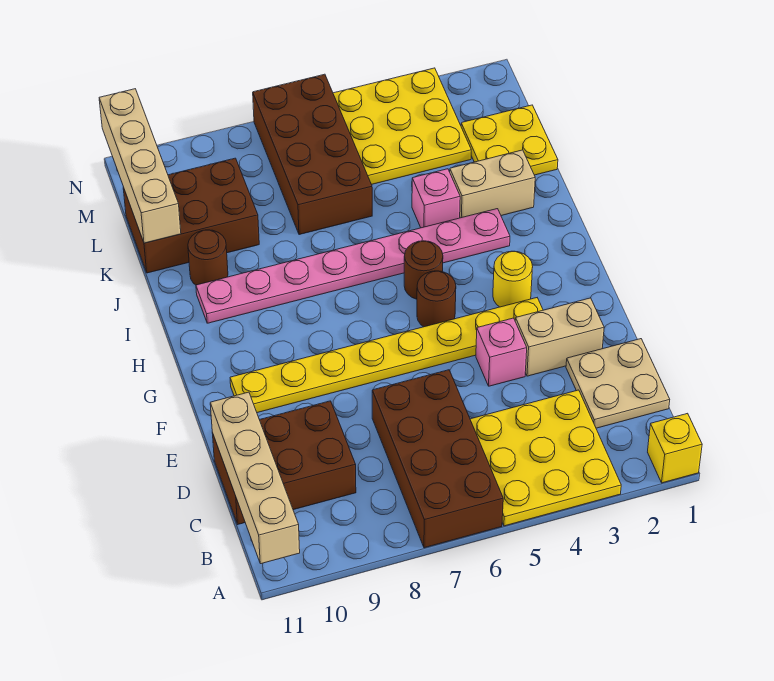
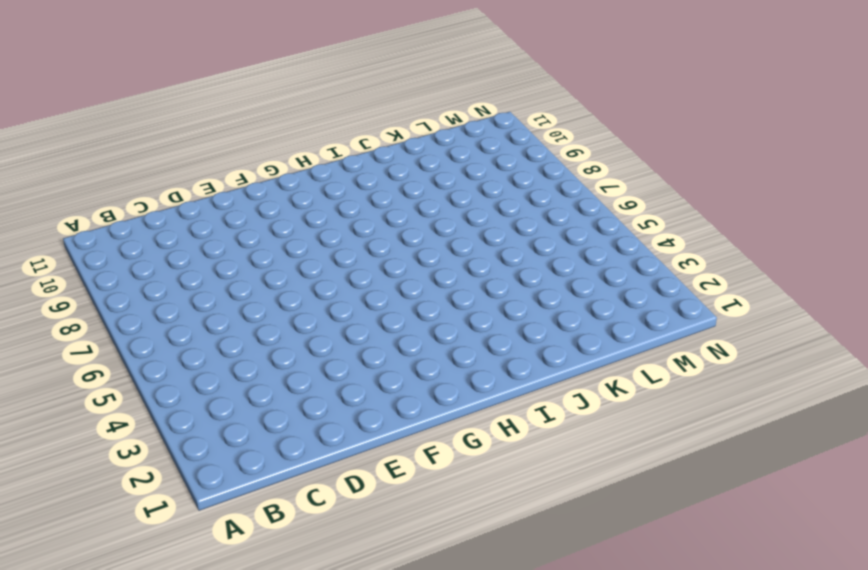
none -> yellow 1x1 brick [648,413,702,483]
none -> yellow 3x3 plate [470,390,621,526]
none -> brown 2x4 brick [372,370,503,548]

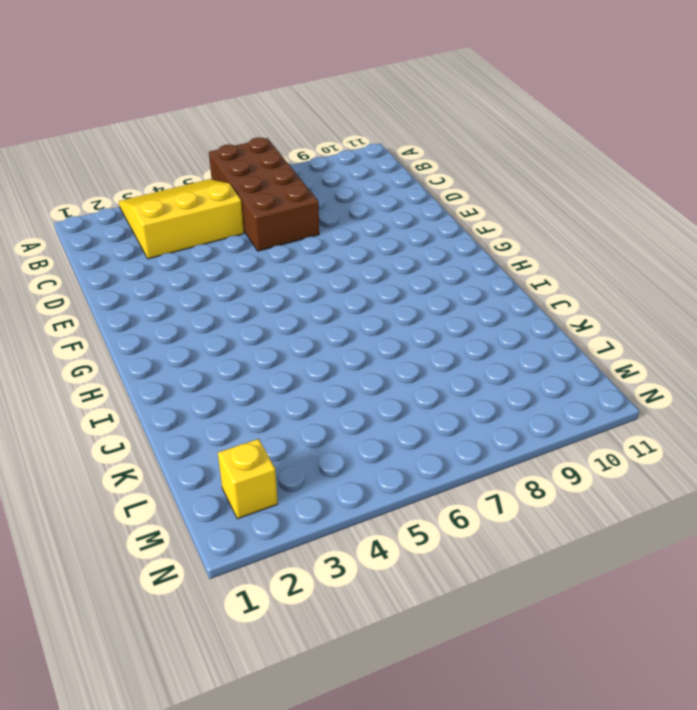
yellow 3x3 slope [119,179,244,259] -> yellow 3x3 plate [470,390,621,526]
yellow 1x1 brick [218,439,278,519] -> yellow 1x1 brick moved to [648,413,702,483]
none -> tan 2x2 plate [566,339,670,428]
none -> brown 2x3 brick [212,401,356,524]
none -> tan 1x2 brick [515,298,604,376]

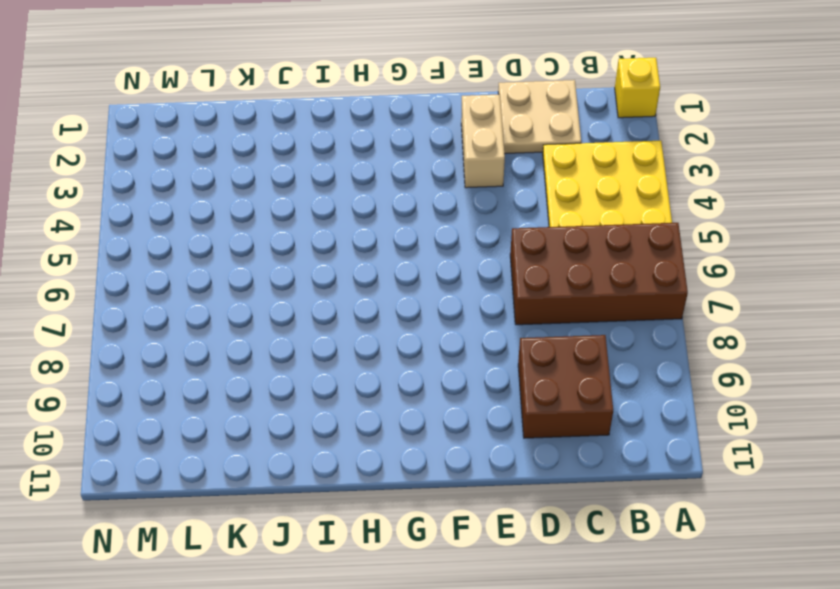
brown 2x2 brick [518,335,613,438] -> brown 2x3 brick [212,401,356,524]
none -> pink 1x1 brick [476,318,527,386]
none -> yellow 1x8 plate [230,298,543,413]
none -> yellow 1x1 round brick [493,251,533,307]

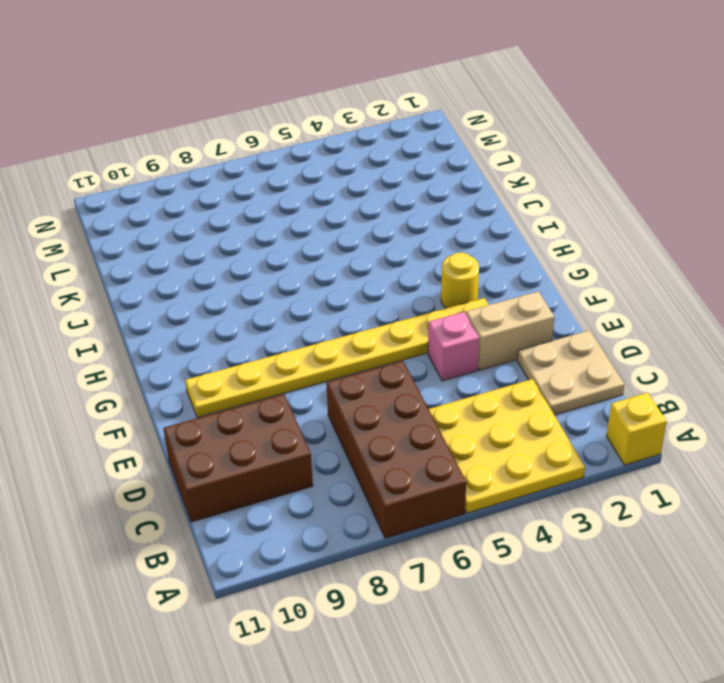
none -> brown 1x1 round brick [417,271,456,327]
none -> brown 1x1 round brick [404,241,443,299]
none -> pink 1x8 plate [196,209,510,323]

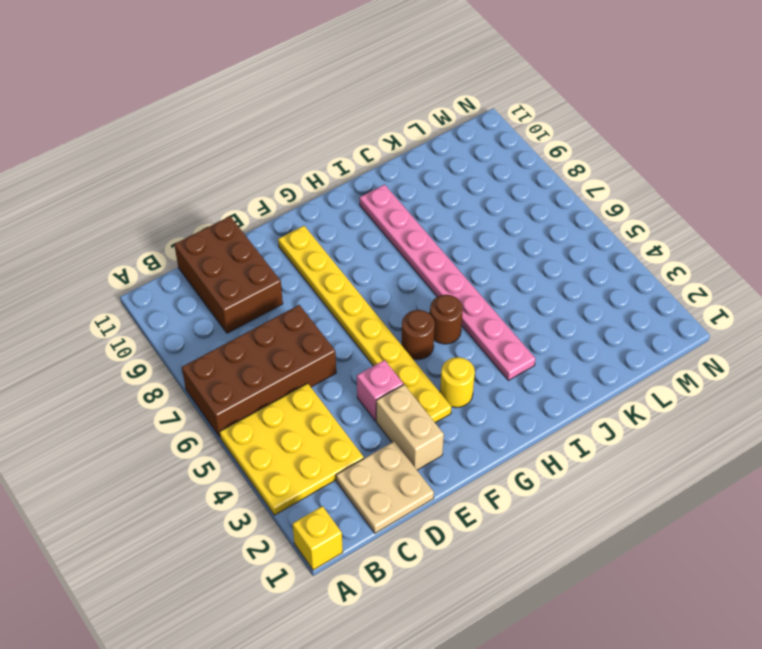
none -> tan 1x2 brick [450,150,535,218]
none -> pink 1x1 brick [412,169,460,228]
none -> brown 1x1 round brick [188,230,228,285]

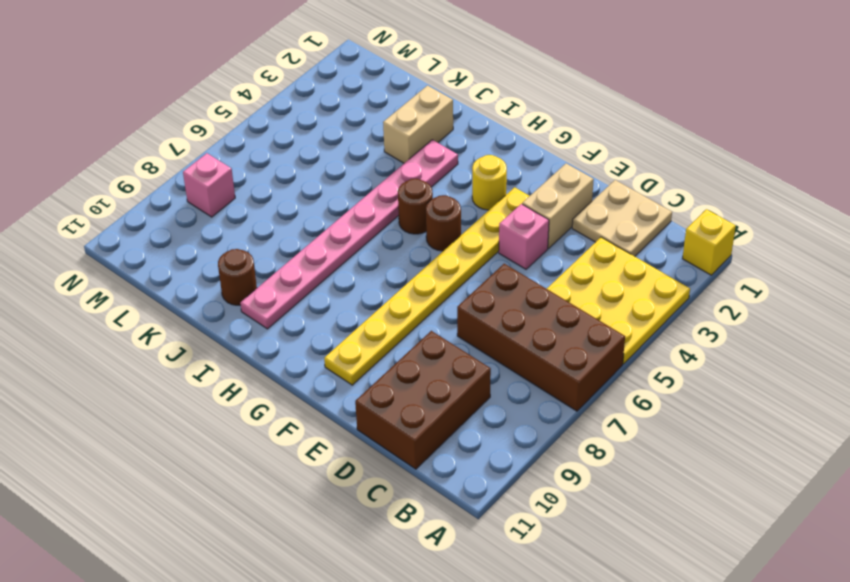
pink 1x1 brick [183,153,235,217] -> pink 1x1 brick moved to [412,169,460,228]
none -> yellow 2x2 plate [461,105,558,175]
none -> brown 2x4 brick [253,74,372,235]
none -> brown 2x3 brick [123,158,259,273]

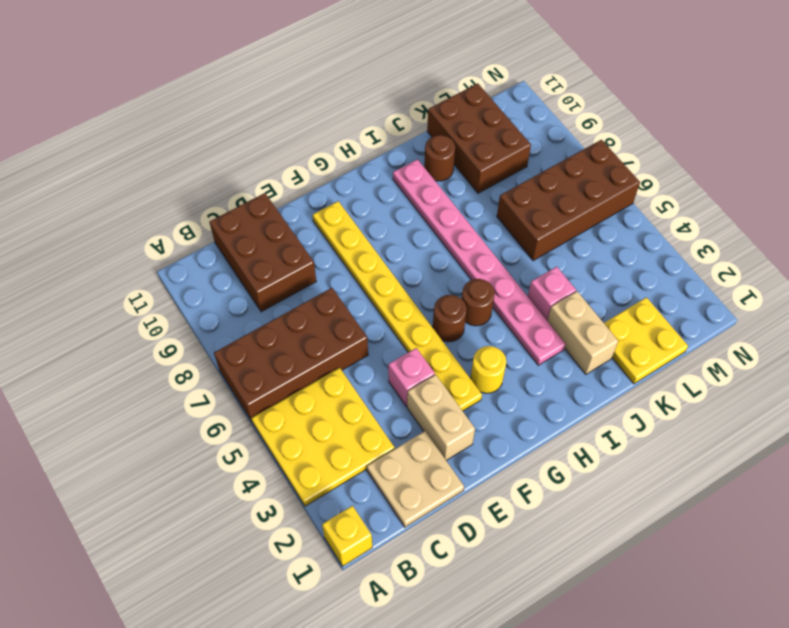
none -> yellow 3x3 plate [333,68,471,184]
none -> tan 1x4 brick [210,392,300,564]
none -> tan 1x4 brick [99,89,181,243]

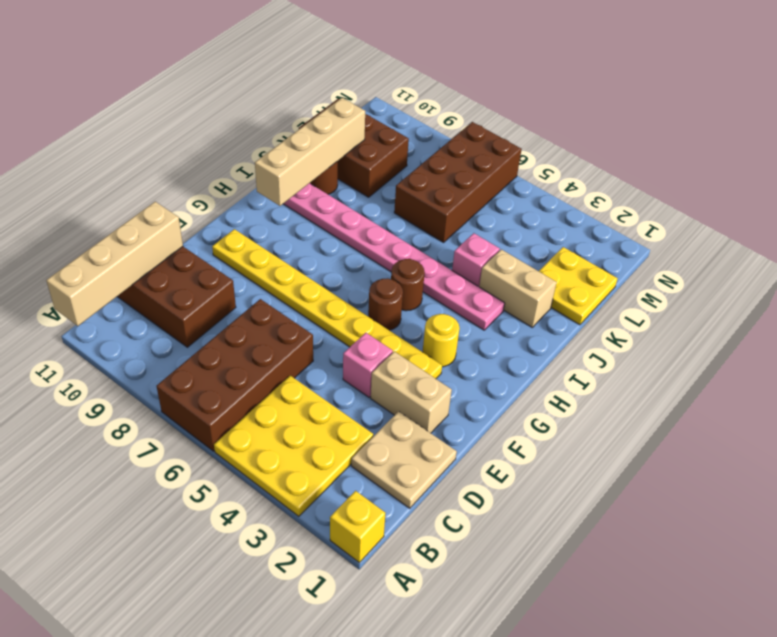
tan 1x4 brick [255,98,365,206] -> tan 1x4 brick moved to [99,89,181,243]
none -> yellow 3x3 plate [333,68,471,184]

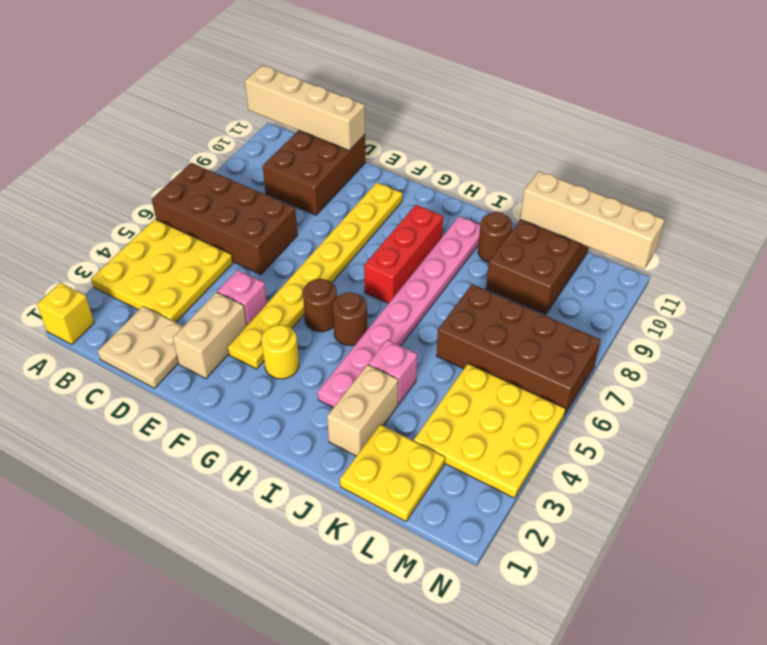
red 1x3 brick [364,205,443,303] -> none

